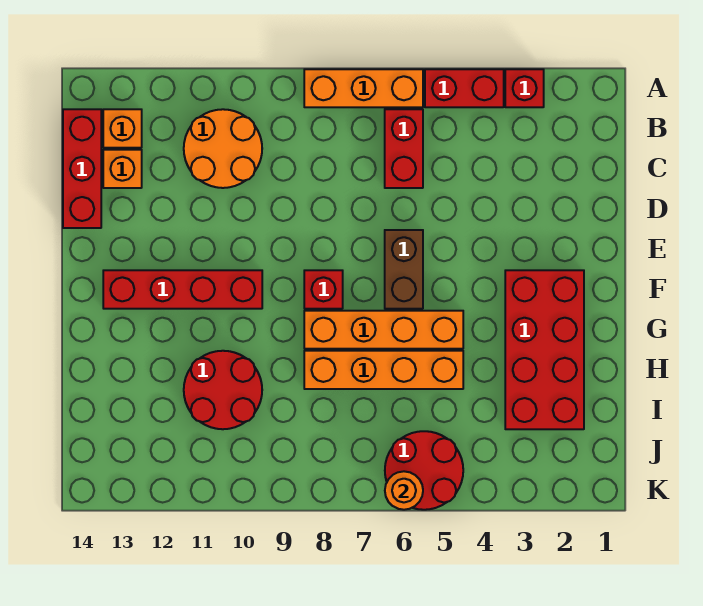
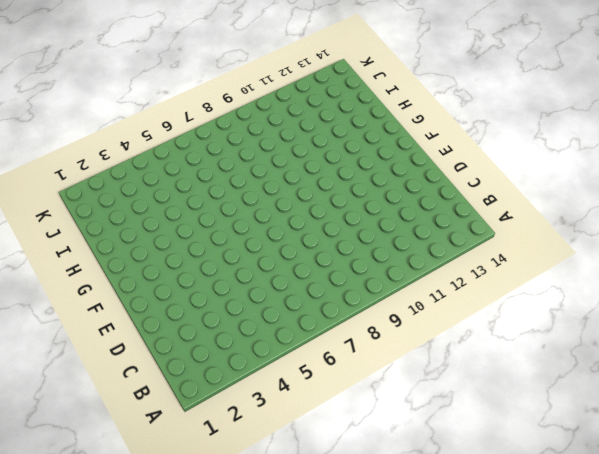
none -> red 1x1 brick [505,69,544,107]
none -> red 1x2 brick [425,69,504,107]
none -> orange 1x3 brick [304,69,423,107]

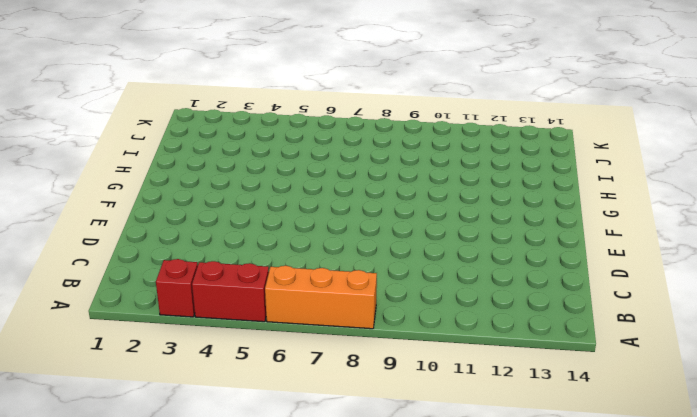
none -> red 1x2 brick [385,109,423,188]
none -> orange 2x2 round brick [184,109,262,188]
none -> orange 1x1 brick [103,109,142,148]

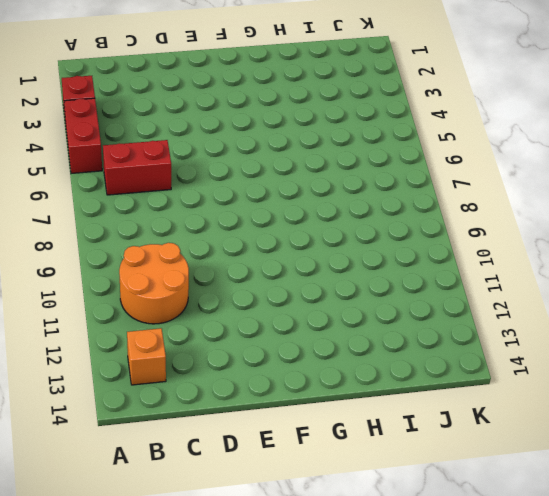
none -> orange 1x3 brick [304,69,423,107]
none -> red 1x3 brick [63,109,101,228]
none -> orange 1x1 brick [103,150,142,188]

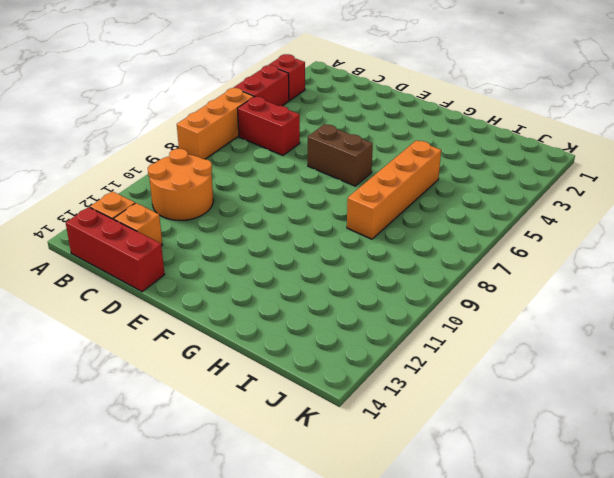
none -> red 2x4 brick [505,270,584,429]
none -> red 1x1 brick [304,270,343,309]
none -> red 1x4 brick [103,270,262,309]

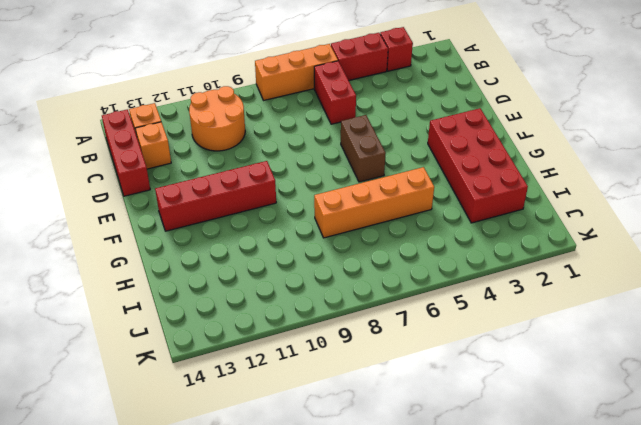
none -> red 1x1 brick [304,270,343,309]
none -> orange 1x4 brick [304,311,463,349]
none -> red 2x2 round brick [184,351,262,429]

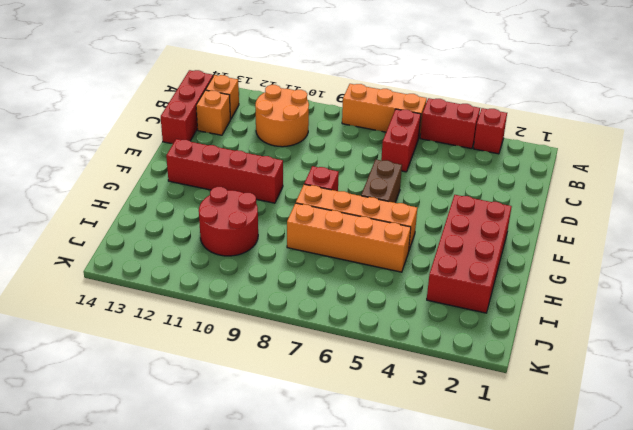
none -> red 2x2 round brick [385,431,463,510]
none -> orange 1x1 round brick [385,471,423,510]

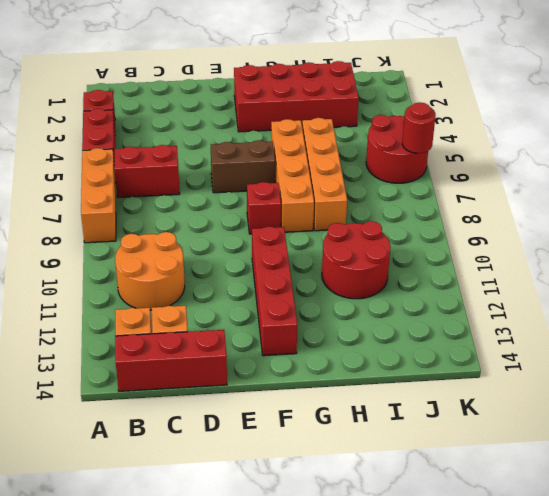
red 1x1 round brick [402,102,436,153] -> orange 1x1 round brick [385,471,423,510]

